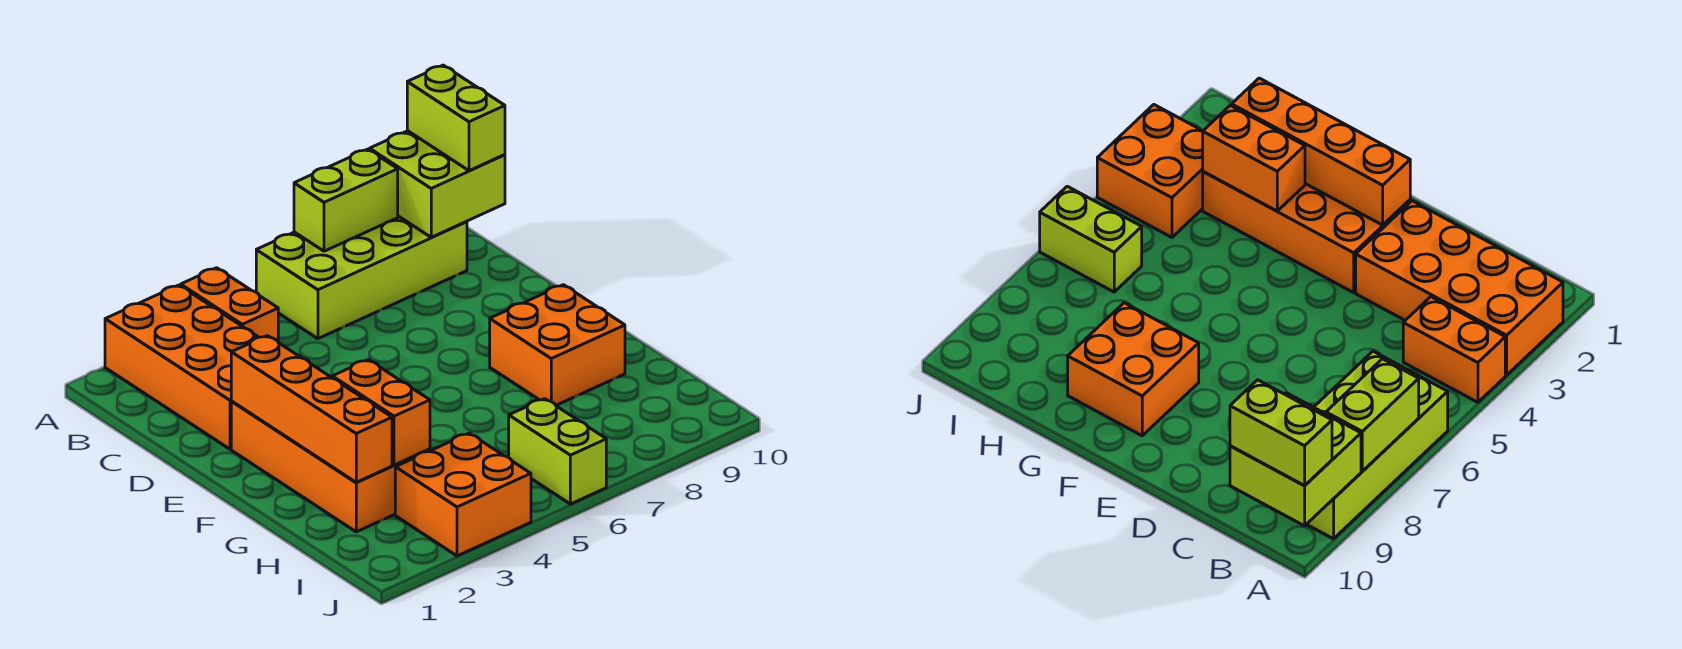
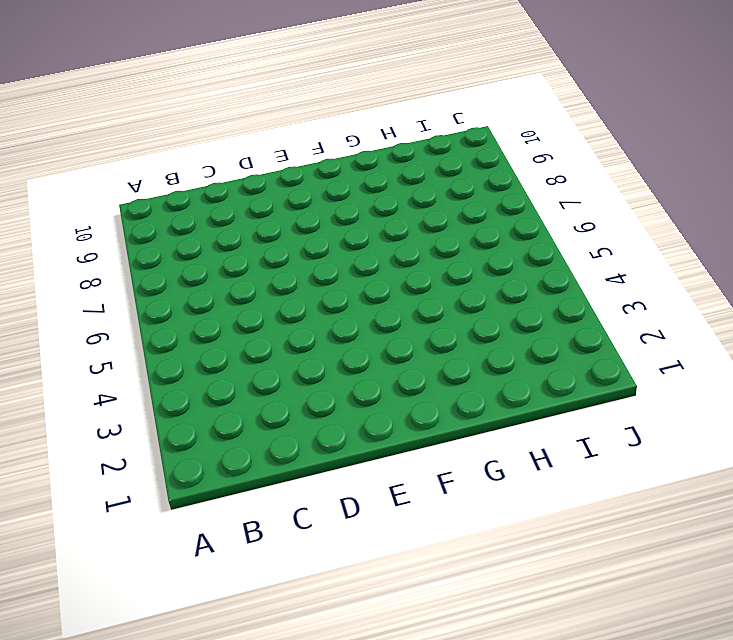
none -> orange 2x4 brick [105,285,258,449]
none -> orange 1x2 brick [181,268,278,341]
none -> lime 2x4 brick [256,216,467,339]

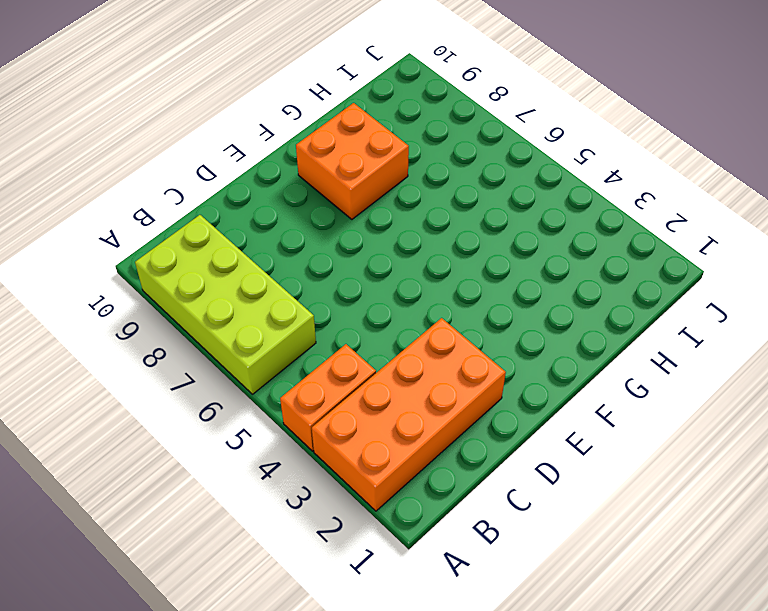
none -> orange 2x4 brick [231,402,430,532]
none -> orange 2x2 brick [395,433,531,556]
none -> lime 1x2 brick [509,399,606,504]

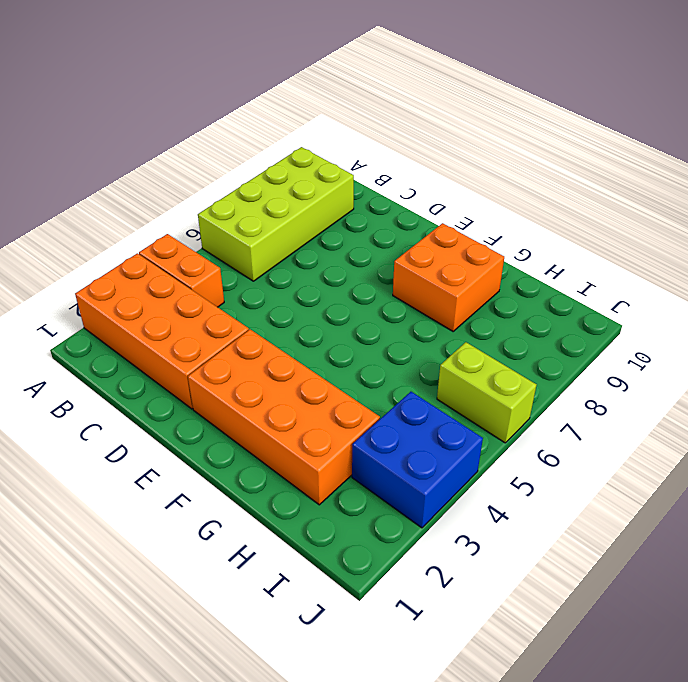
blue 2x2 brick [352,392,483,528] -> orange 2x2 brick [395,433,531,556]
none -> lime 1x2 brick [294,149,398,251]
none -> lime 2x2 brick [370,131,505,237]
none -> orange 1x4 brick [231,336,392,482]

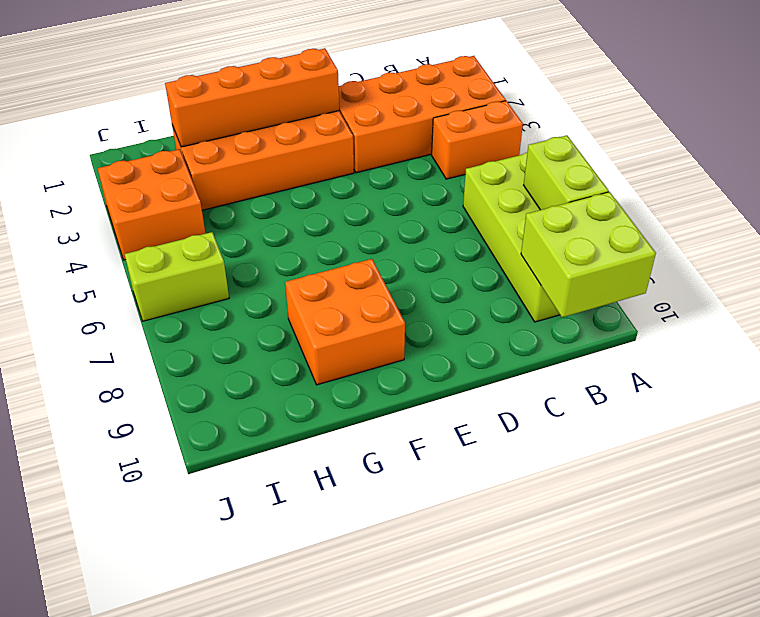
none -> orange 1x2 brick [332,360,430,465]
none -> lime 1x2 brick [407,65,505,171]

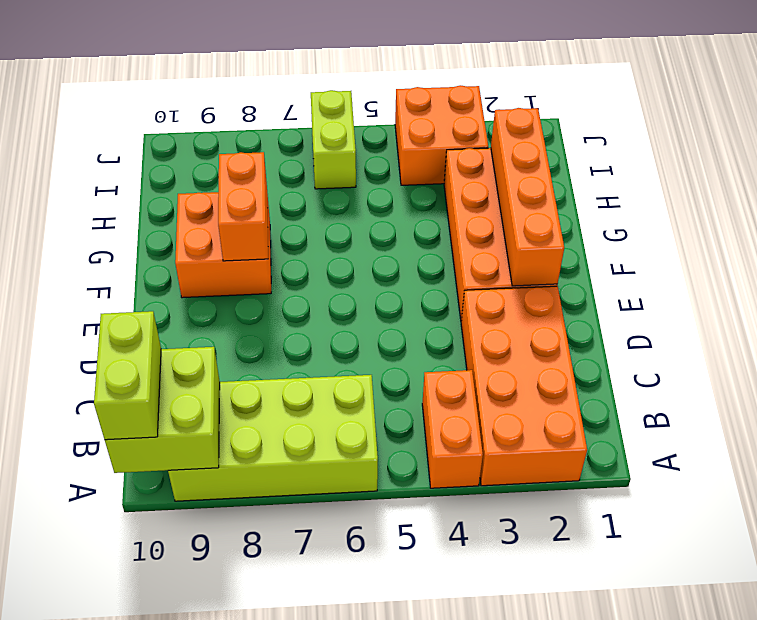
orange 1x2 brick [218,152,268,261] -> orange 1x2 brick moved to [332,360,430,465]
none -> lime 1x2 brick [294,149,398,251]

